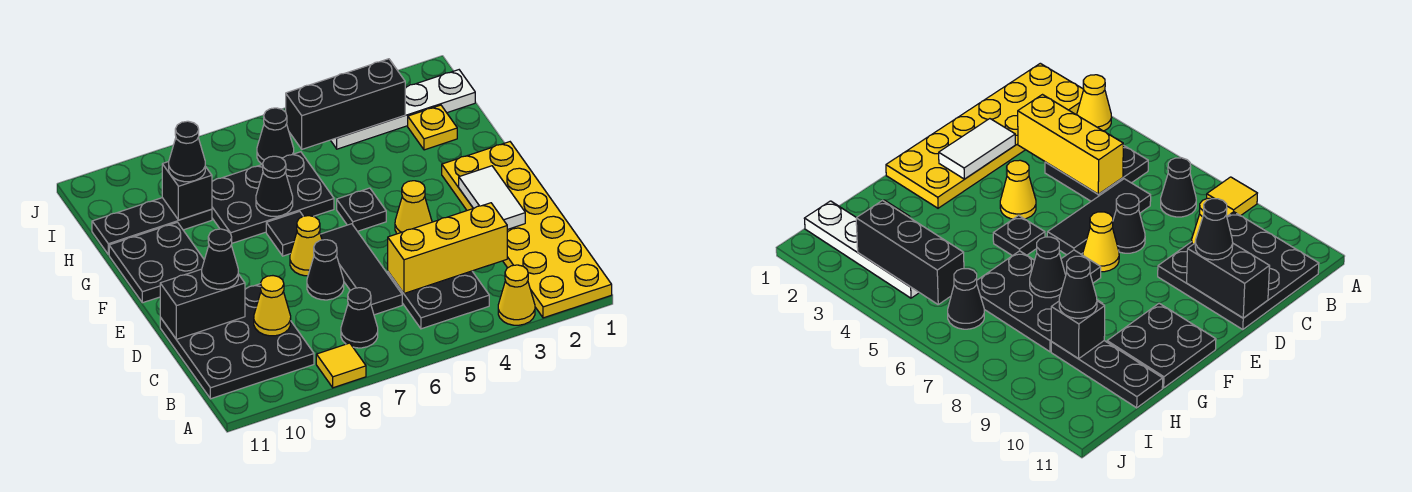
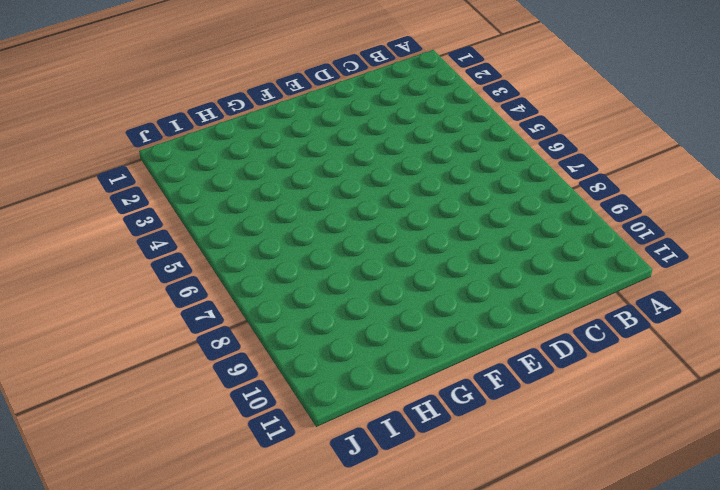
none -> yellow 2x6 plate [442,142,612,318]
none -> yellow 1x1 cone [498,265,535,325]
none -> yellow 1x1 tile [316,343,366,388]

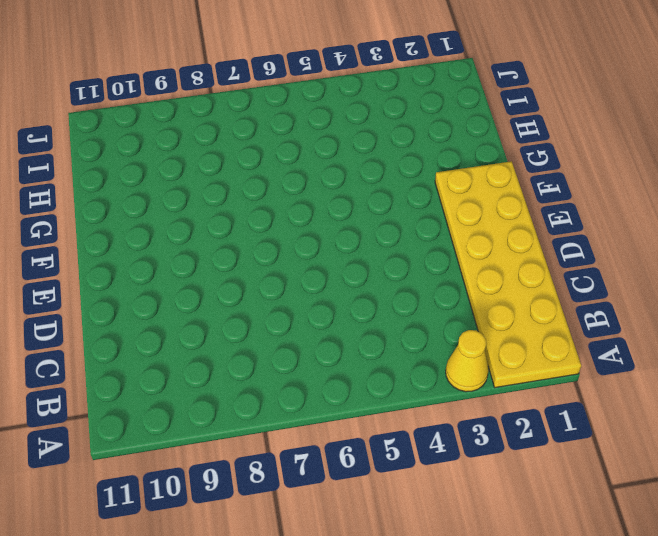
none -> yellow 1x1 tile [316,343,366,388]
none -> black 2x2 plate [388,271,489,329]
none -> black 1x1 cone [341,288,378,348]

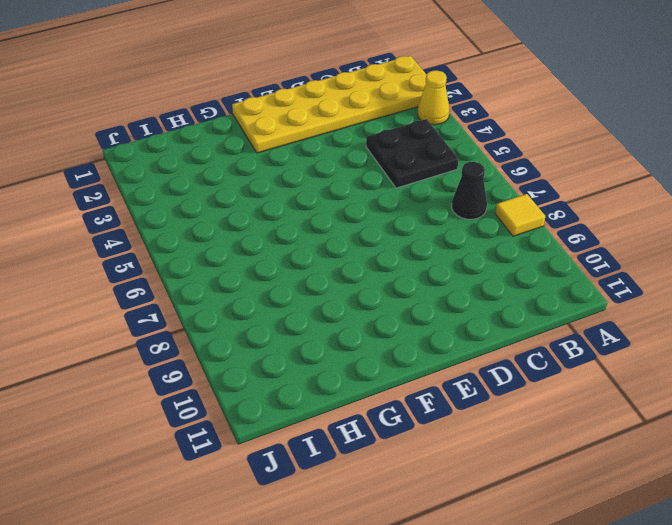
none -> black 3x3 plate [160,284,314,399]
none -> black 1x3 tile [320,224,402,315]
none -> black 1x1 cone [307,240,344,300]

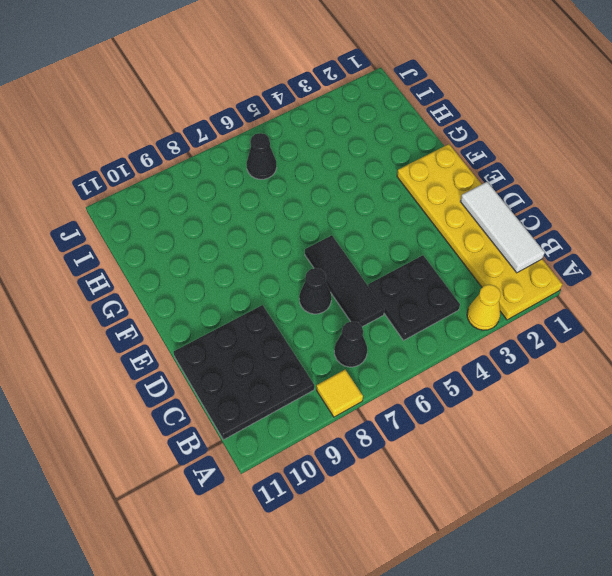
white 1x3 tile [460,182,545,273] -> none
none -> yellow 1x1 cone [395,181,432,234]
none -> yellow 1x1 cone [290,216,322,276]
none -> black 1x1 plate [337,188,386,231]

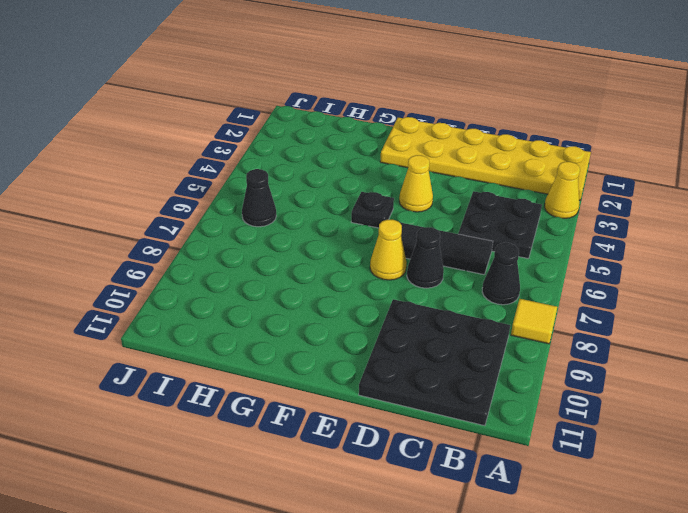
none -> black 1x1 tile [266,211,303,256]
none -> black 2x2 plate [109,222,204,303]
none -> black 2x3 plate [212,152,334,243]

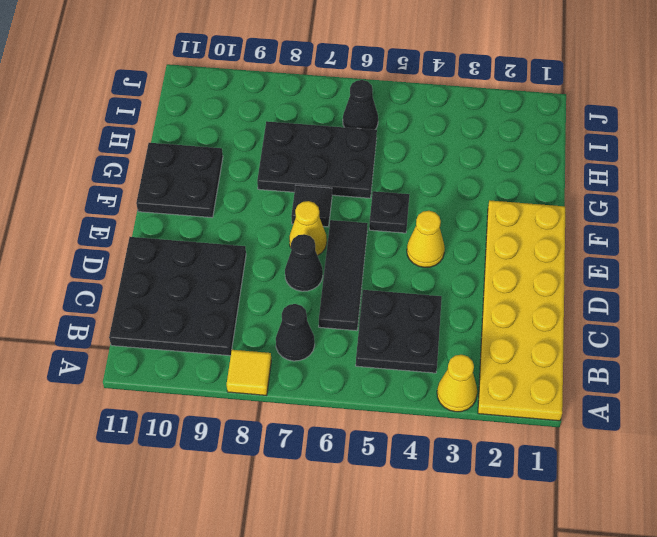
none -> yellow 1x1 plate [408,105,457,150]
none -> black 1x3 plate [92,198,212,255]
none -> white 1x4 plate [331,70,475,149]

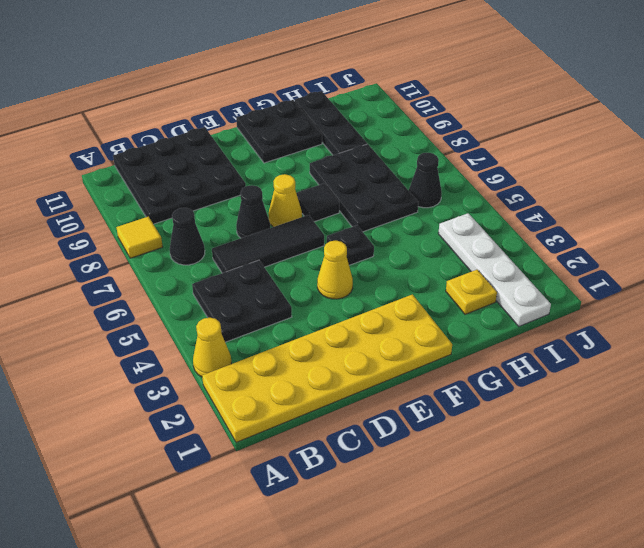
none -> yellow 1x3 brick [388,203,507,293]
none -> yellow 1x1 cone [254,276,291,336]
none -> white 1x2 tile [459,166,525,230]

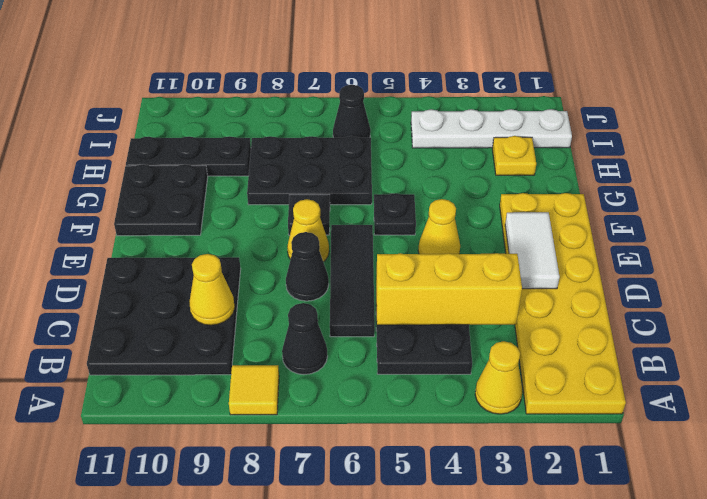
none -> black 1x2 brick [160,269,245,339]
none -> black 1x1 cone [256,156,293,216]
none -> black 1x1 brick [162,162,212,220]

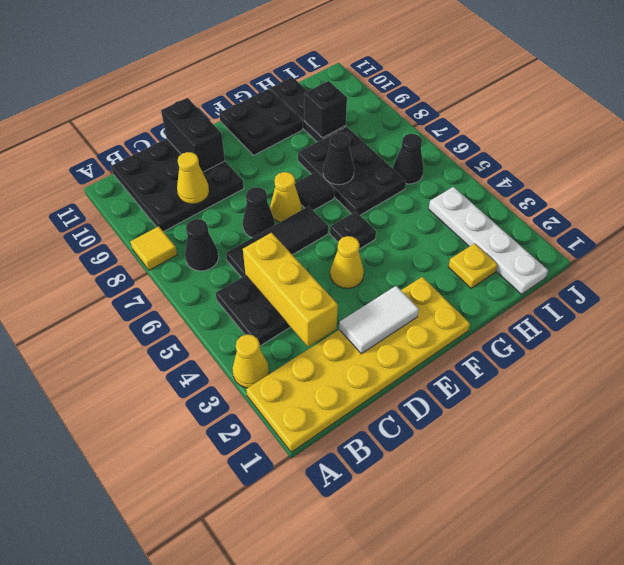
none -> black 1x3 brick [286,59,405,149]
none -> black 1x1 cone [202,229,238,289]
none -> black 1x1 cone [169,121,205,182]

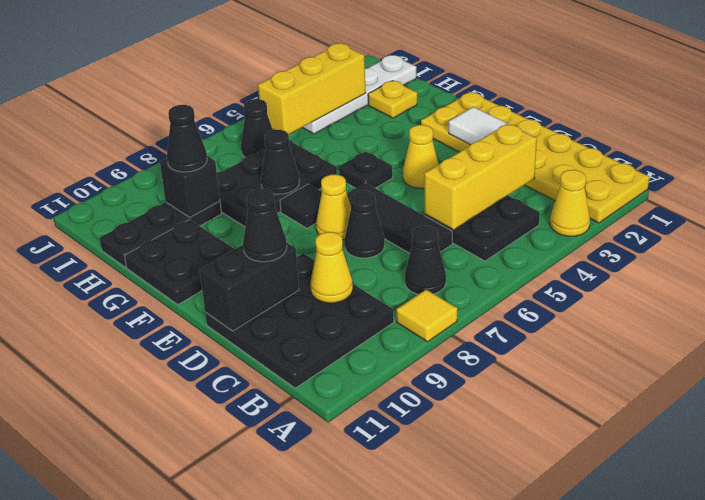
yellow 1x3 brick [258,43,366,134] -> black 1x3 brick [286,59,405,149]

